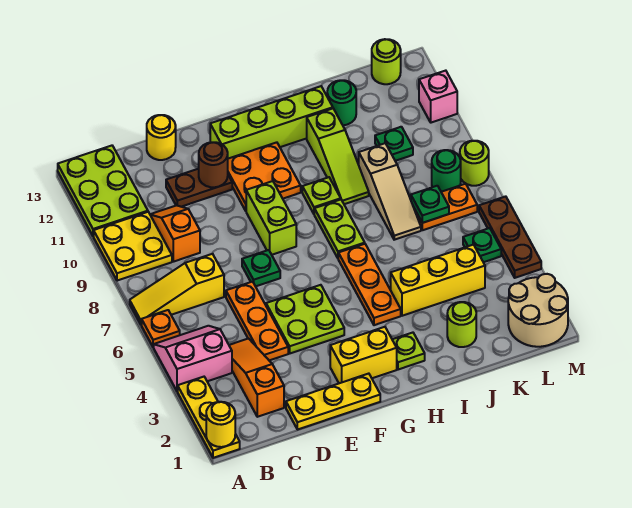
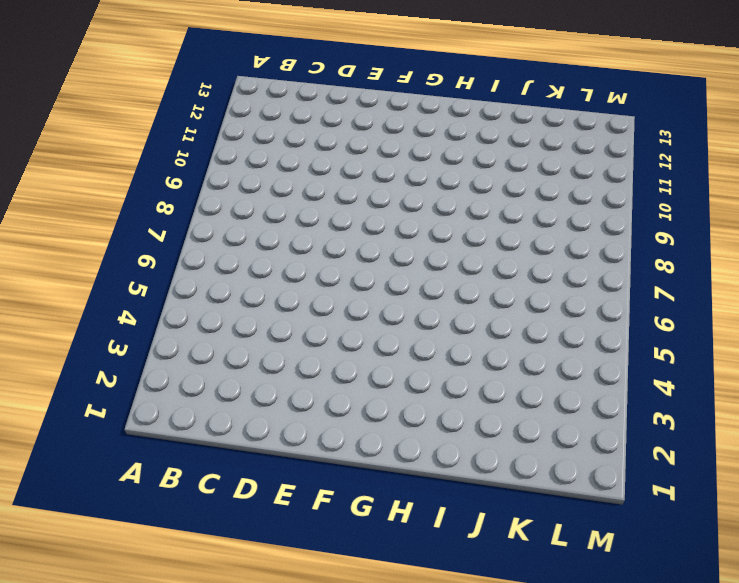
none -> yellow 1x3 plate [178,377,240,458]
none -> pink 2x2 slope [154,326,232,391]
none -> orange 1x1 plate [142,310,180,347]
none -> yellow 1x3 slope [130,254,224,325]

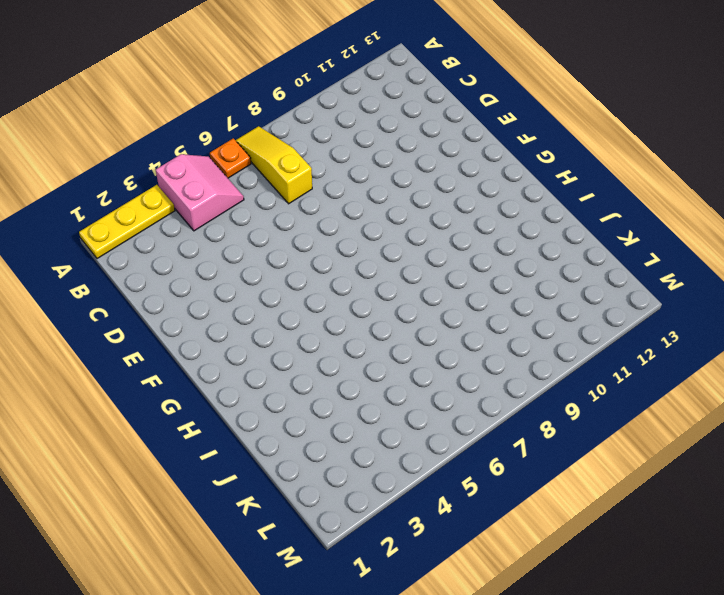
none -> yellow 2x2 plate [94,212,172,281]
none -> lime 2x3 plate [58,146,148,236]
none -> orange 1x3 slope [229,339,284,417]
none -> orange 1x2 slope [150,205,200,262]

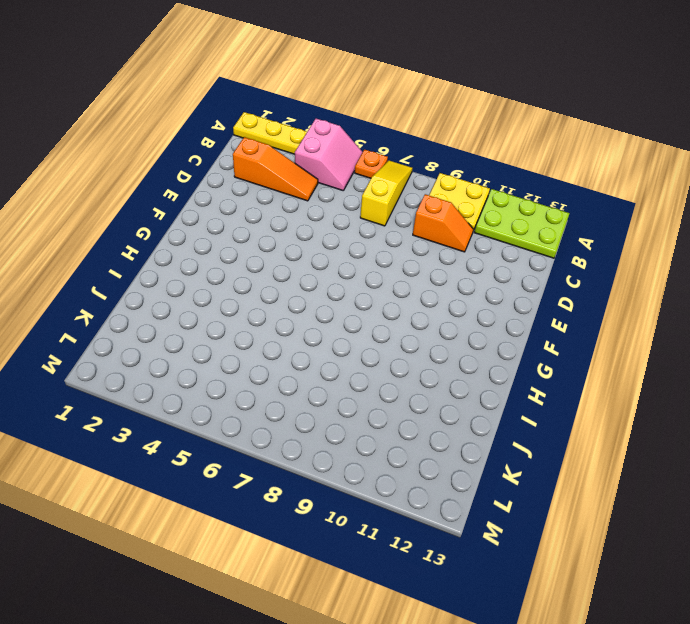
none -> yellow 1x3 plate [286,374,380,430]
none -> orange 1x3 plate [226,282,288,360]
none -> brown 1x2 plate [166,169,232,207]
none -> yellow 1x1 round brick [147,115,176,160]

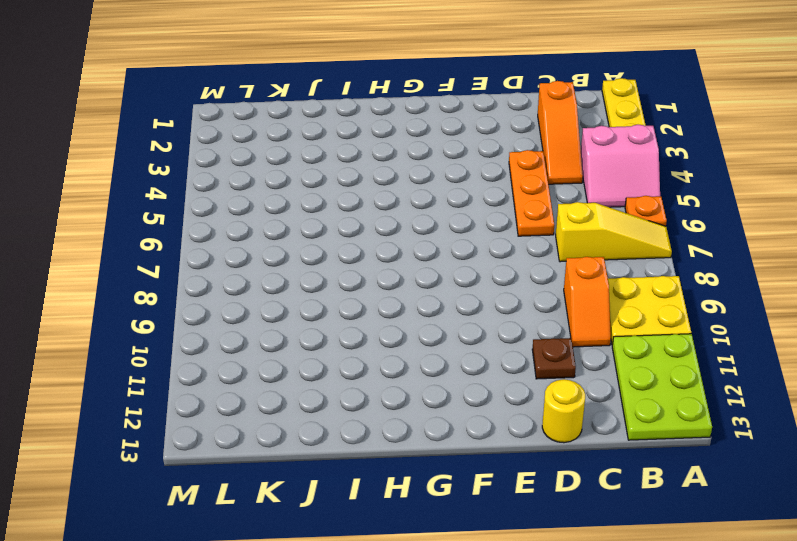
brown 1x1 plate [532,338,576,379] -> brown 1x2 plate [166,169,232,207]
none -> yellow 1x3 plate [286,374,380,430]
none -> lime 2x2 plate [266,285,344,353]
none -> green 1x1 plate [242,250,280,286]
none -> yellow 1x2 brick [330,327,397,383]

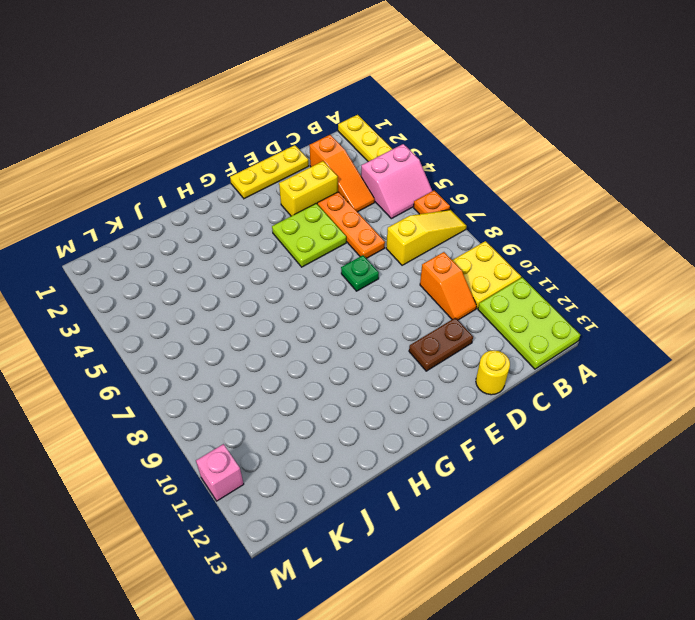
yellow 1x2 brick [279,161,338,216] -> yellow 1x2 brick moved to [330,327,397,383]
none -> lime 1x2 brick [246,181,296,255]
none -> orange 2x2 plate [228,142,301,211]
none -> lime 1x4 brick [210,86,333,159]
none -> lime 1x1 plate [392,333,425,370]

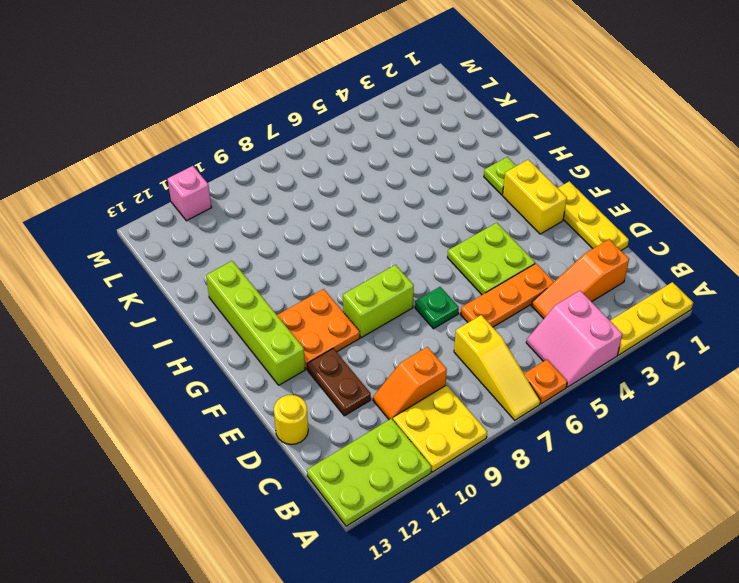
none -> orange 1x3 plate [338,244,401,325]
none -> lime 1x2 plate [314,200,365,258]
none -> lime 1x1 plate [302,177,341,214]
none -> yellow 1x3 brick [391,245,485,316]

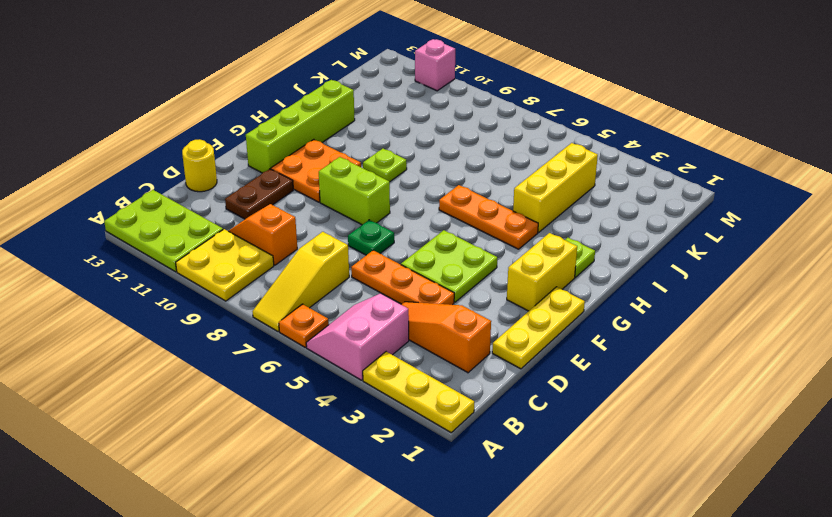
none -> lime 1x2 plate [314,200,365,258]
none -> lime 1x3 slope [307,109,369,204]
none -> lime 1x1 round brick [447,302,476,347]
none -> tan 1x3 slope [359,143,421,240]

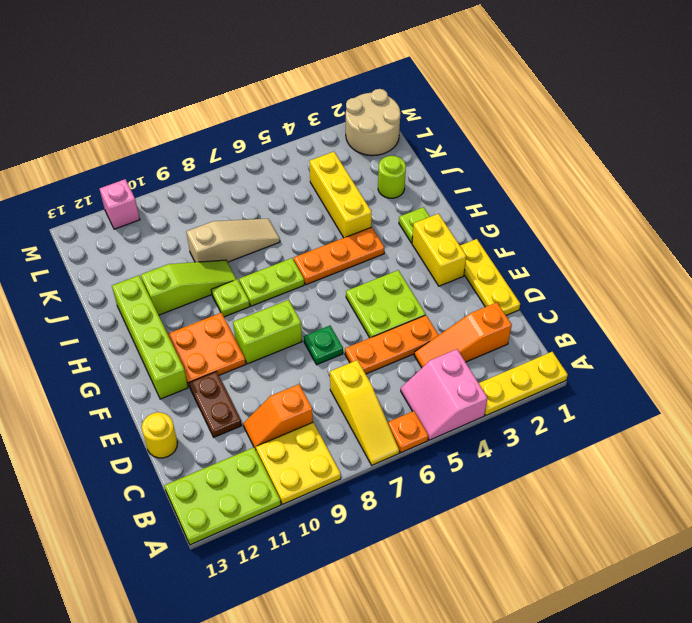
none -> green 1x1 round brick [327,80,356,125]
none -> orange 1x2 plate [414,184,477,230]
none -> green 1x1 plate [375,127,413,161]
none -> green 1x1 plate [463,228,501,262]

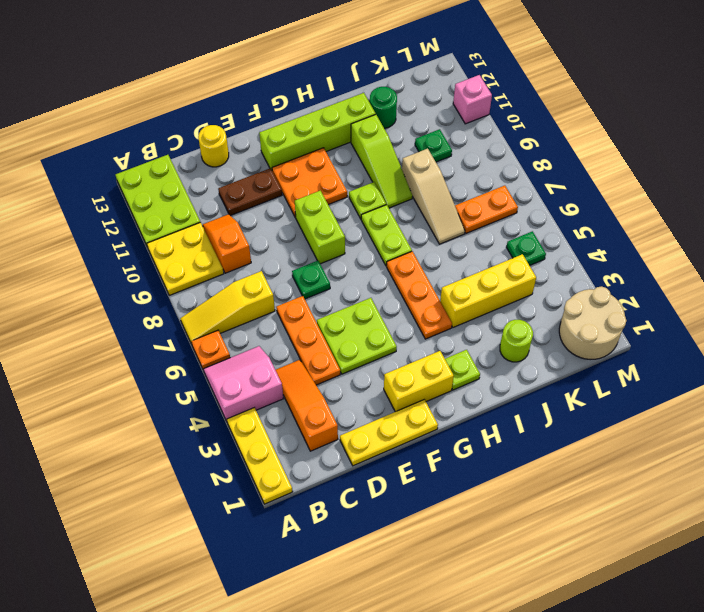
none -> green 1x1 round brick [432,150,461,192]
none -> lime 1x1 round brick [372,39,401,84]
none -> brown 1x3 plate [479,196,541,278]
none -> lime 1x1 round brick [460,141,489,186]

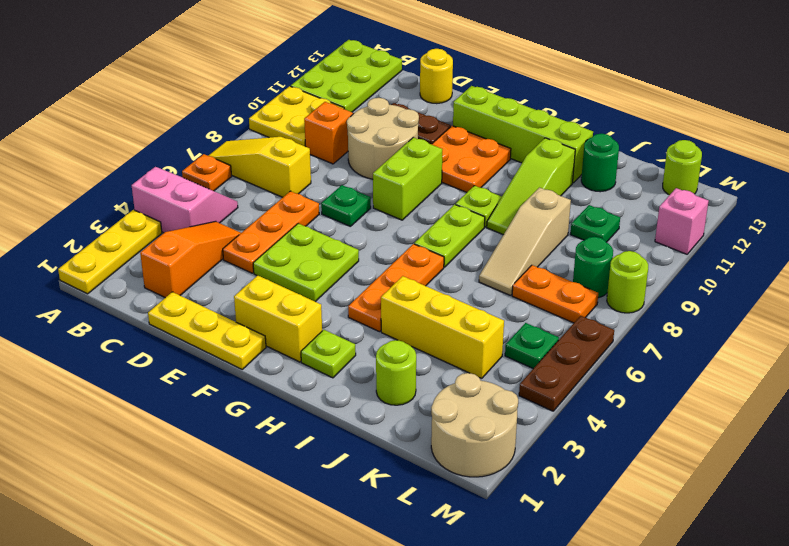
tan 2x2 round brick [347,98,419,179] -> none
none -> yellow 1x1 round brick [206,402,235,447]
none -> brown 1x1 round brick [199,142,228,187]
none -> green 1x1 plate [411,186,449,223]

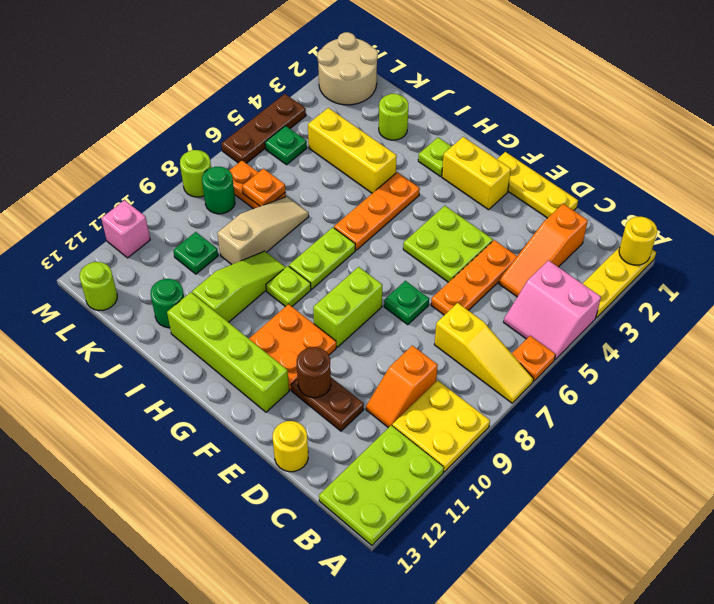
orange 1x1 plate [242,169,285,206] -> green 1x1 plate [411,186,449,223]

